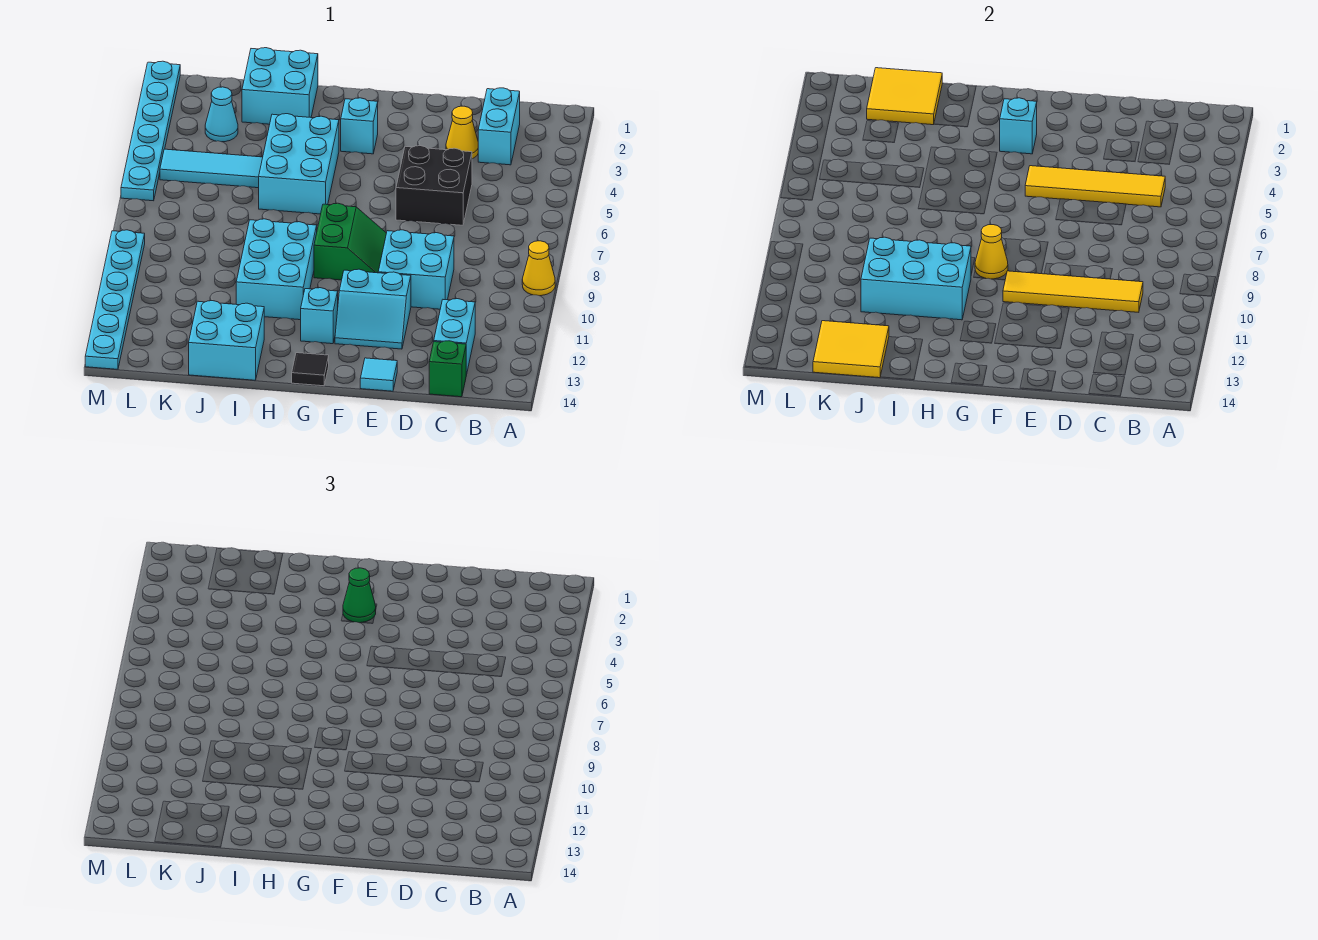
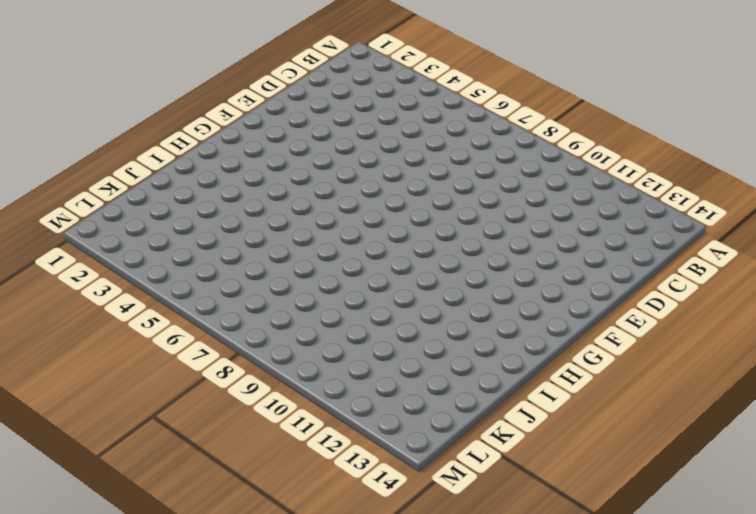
none -> yellow 1x1 cone [522,241,555,296]
none -> cyan 1x2 brick [478,88,520,165]
none -> cyan 1x2 brick [434,299,475,375]

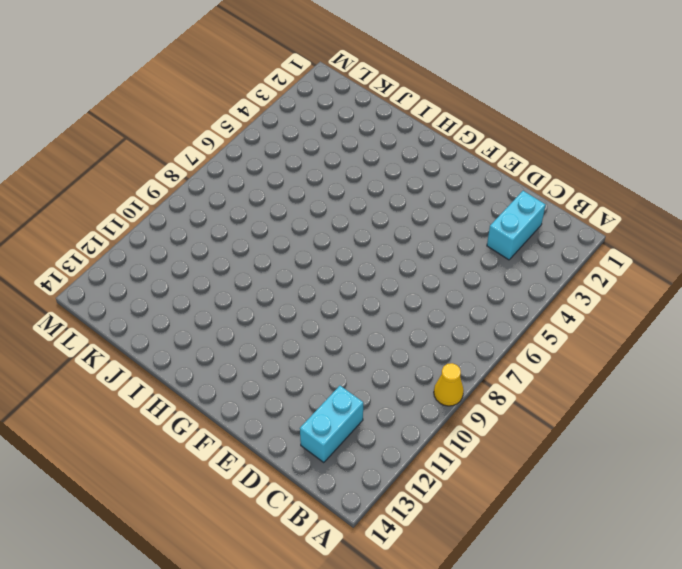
none -> green 1x1 brick [429,341,466,397]
none -> yellow 1x1 cone [446,106,478,159]
none -> black 2x2 brick [396,146,472,225]

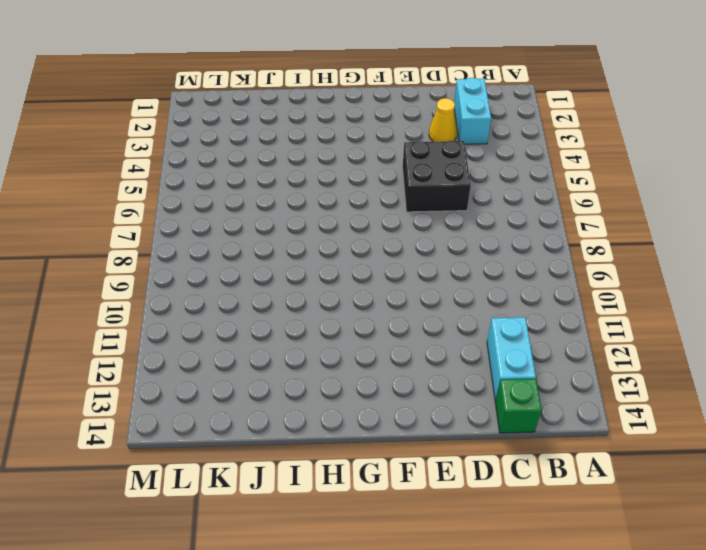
none -> yellow 1x1 cone [522,241,555,296]
none -> cyan 2x2 brick [378,230,454,309]
none -> cyan 2x2 slope [335,269,411,349]

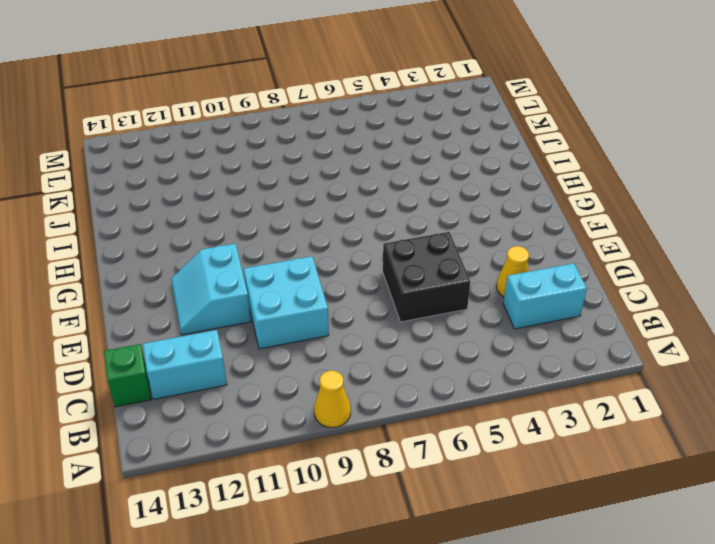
none -> cyan 1x1 tile [360,358,397,391]
none -> green 2x2 slope [314,203,386,280]
none -> cyan 1x1 brick [341,98,378,154]

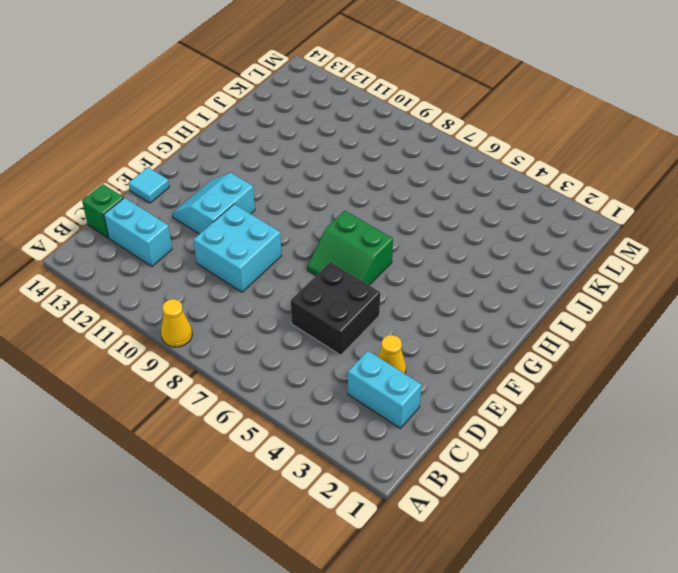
green 2x2 slope [307,211,393,285] -> green 2x2 slope moved to [314,203,386,280]
none -> cyan 1x1 brick [341,98,378,154]
none -> cyan 1x1 brick [301,288,338,344]
none -> black 1x1 tile [292,353,329,386]

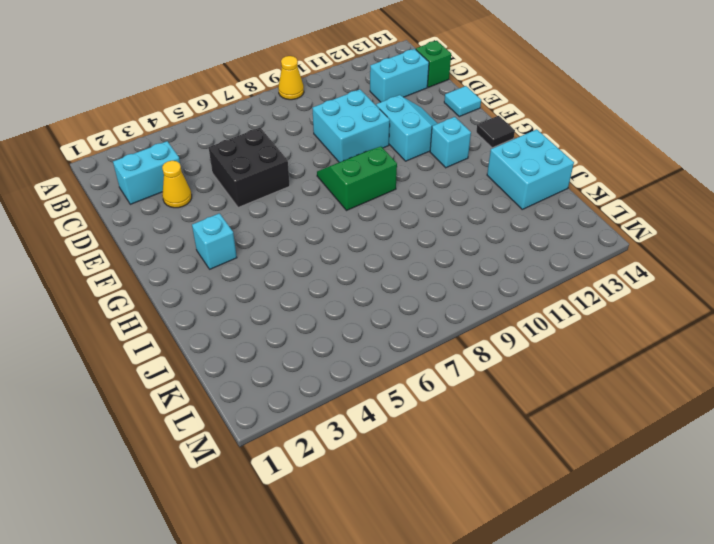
none -> cyan 2x3 brick [259,114,339,214]
none -> cyan 2x3 brick [236,219,317,320]
none -> cyan 2x2 brick [242,48,318,124]

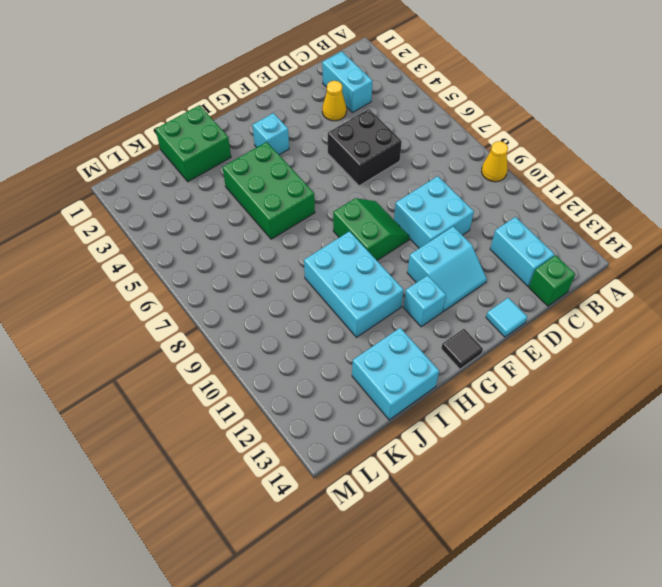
green 2x3 brick [223,142,315,239] -> cyan 2x3 brick [259,114,339,214]
green 2x2 brick [155,105,231,182] -> cyan 2x2 brick [242,48,318,124]
none -> cyan 1x3 tile [160,149,263,188]
none -> cyan 1x1 cone [205,87,238,142]
none -> cyan 1x6 plate [121,61,180,201]

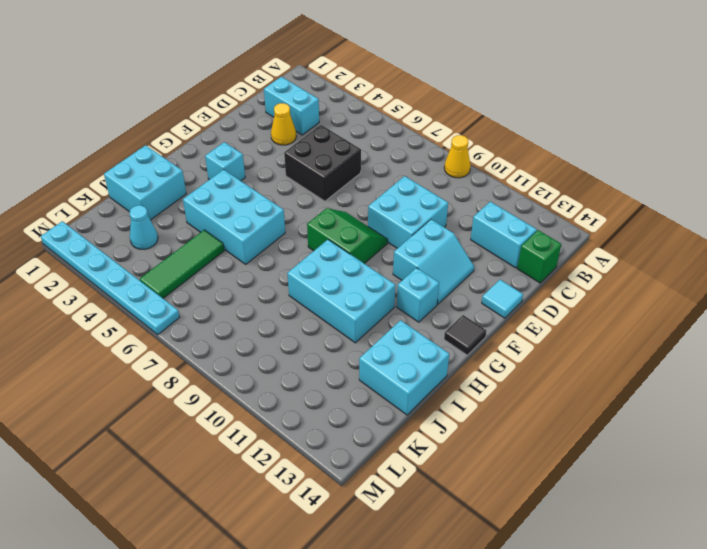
green 1x3 tile [140,230,224,298] -> cyan 1x3 tile [160,149,263,188]
none -> cyan 1x6 plate [85,230,145,369]
none -> yellow 1x4 tile [1025,166,1165,207]
none -> yellow 1x4 tile [1003,271,1143,312]

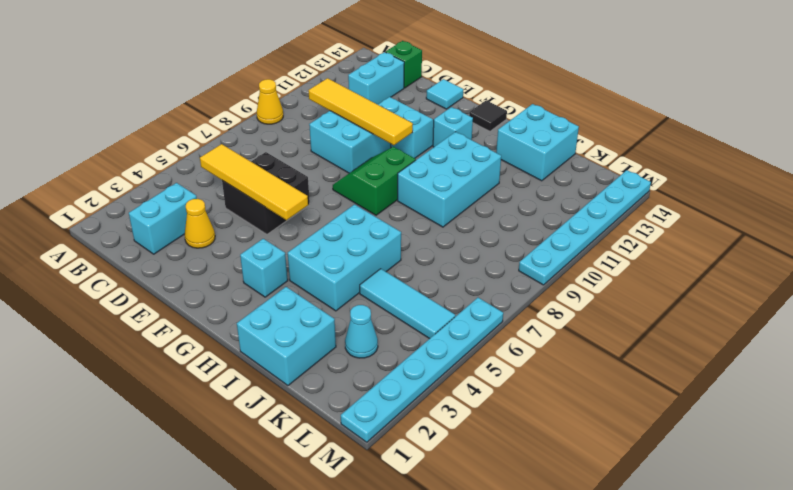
none -> cyan 1x1 brick [1000,98,1037,154]
none -> yellow 1x1 cone [975,225,1008,279]
none -> cyan 2x3 brick [861,237,971,320]

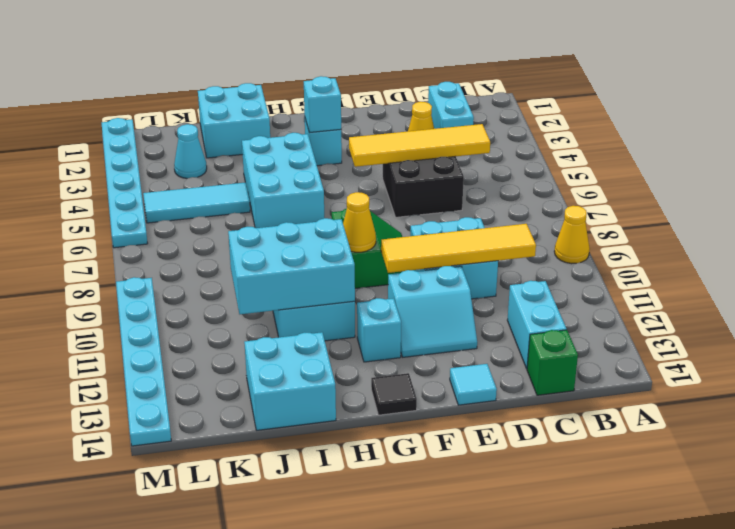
none -> yellow 2x2 tile [867,68,942,125]
none -> yellow 2x2 tile [813,321,889,378]
none -> green 1x1 cone [343,568,376,623]

